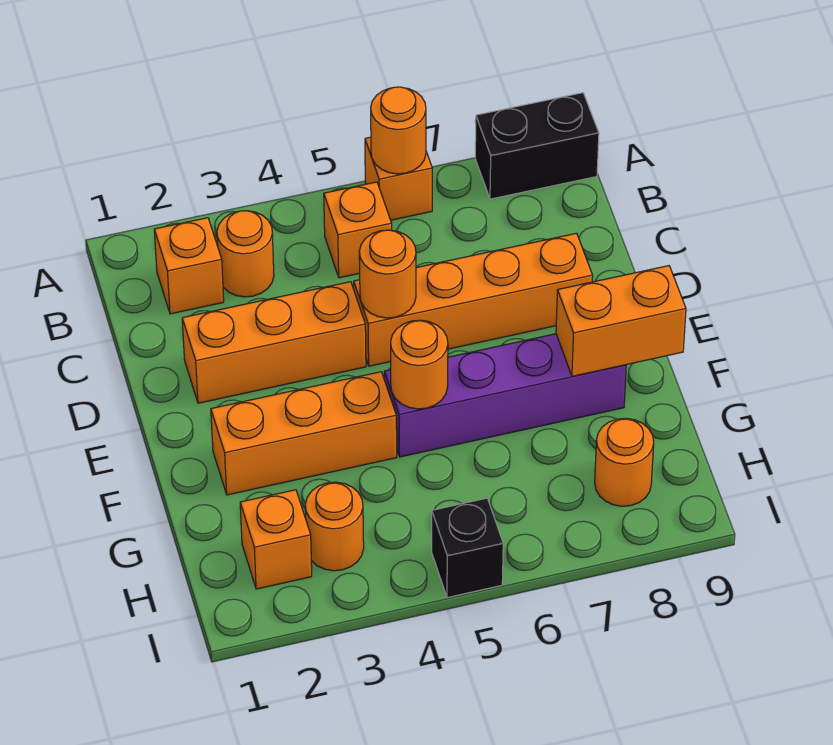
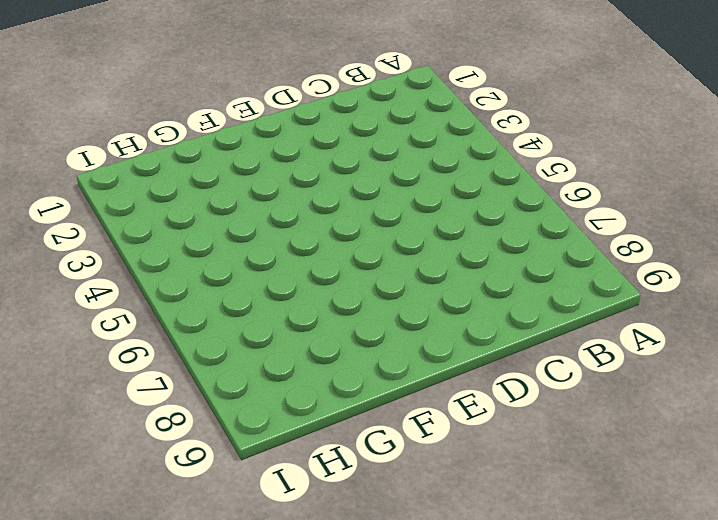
none -> orange 1x1 brick [365,137,432,220]
none -> black 1x2 brick [475,93,599,199]
none -> orange 1x1 brick [154,218,224,314]

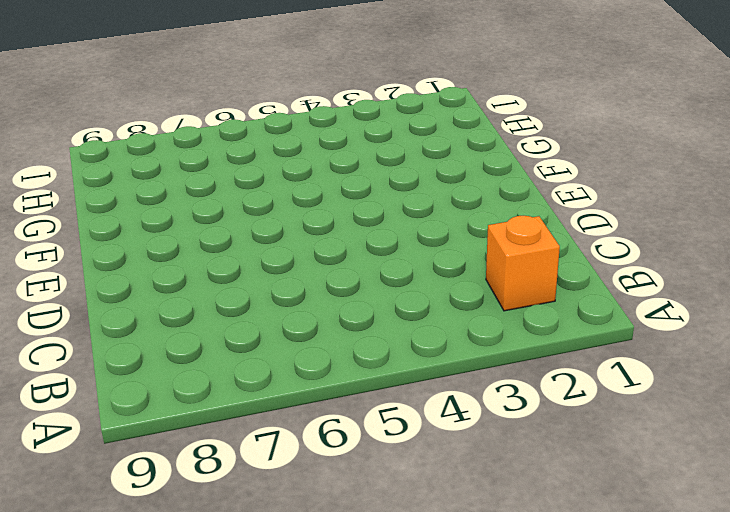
none -> orange 1x1 brick [365,137,432,220]
none -> black 1x2 brick [475,93,599,199]
none -> orange 1x1 round brick [217,211,274,297]

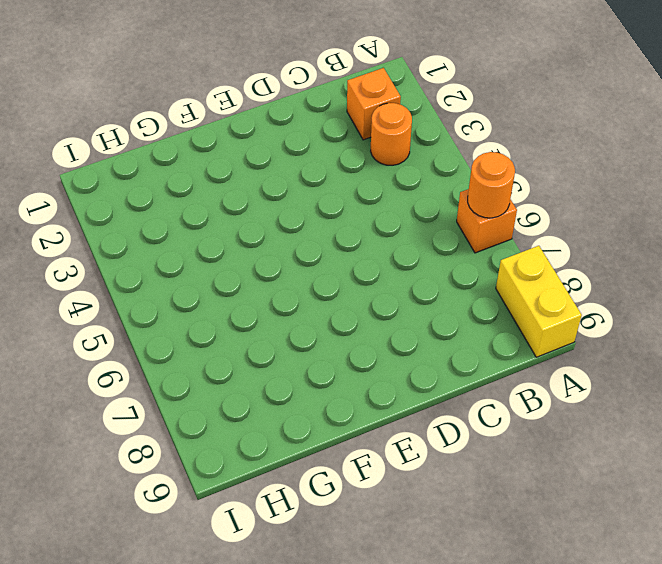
yellow 1x2 brick [496,246,582,357] -> black 1x2 brick [475,93,599,199]
none -> orange 1x1 brick [324,182,392,278]
none -> orange 1x3 brick [182,282,366,403]
none -> orange 1x4 brick [354,233,593,366]

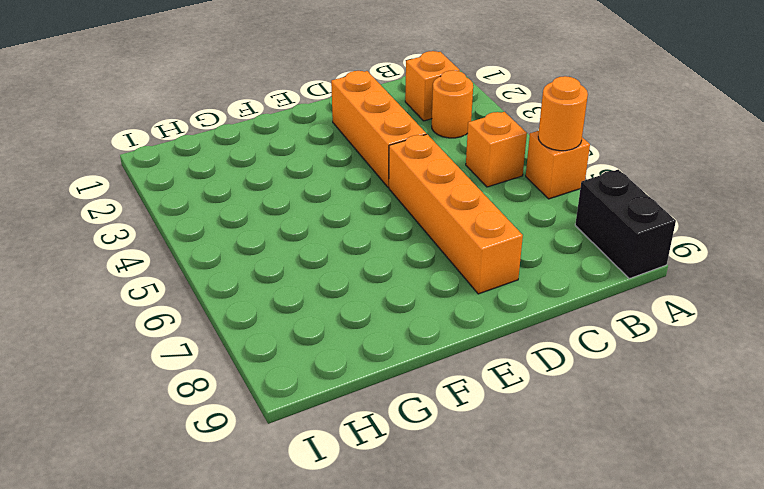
none -> orange 1x3 brick [211,372,397,495]
none -> purple 1x4 brick [384,334,626,457]
none -> orange 1x1 brick [240,490,312,589]

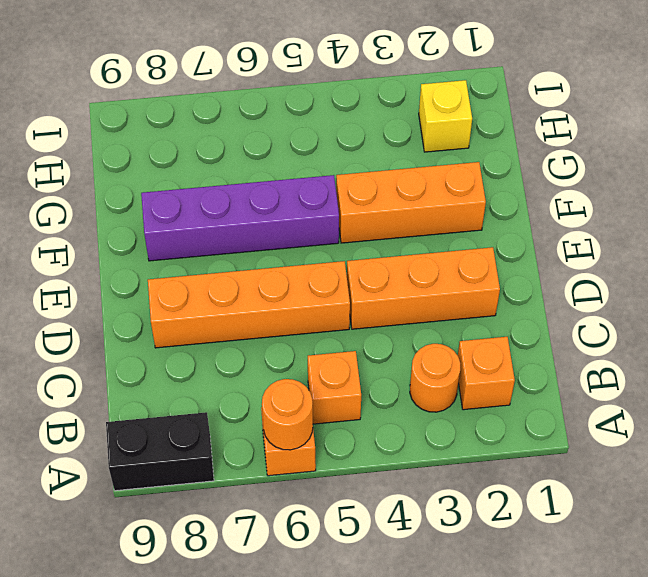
yellow 1x1 brick [419,80,472,152] -> orange 1x1 brick [240,490,312,589]
none -> orange 1x1 round brick [305,482,364,571]
none -> orange 1x1 round brick [595,418,654,506]
none -> black 1x1 brick [432,498,503,598]

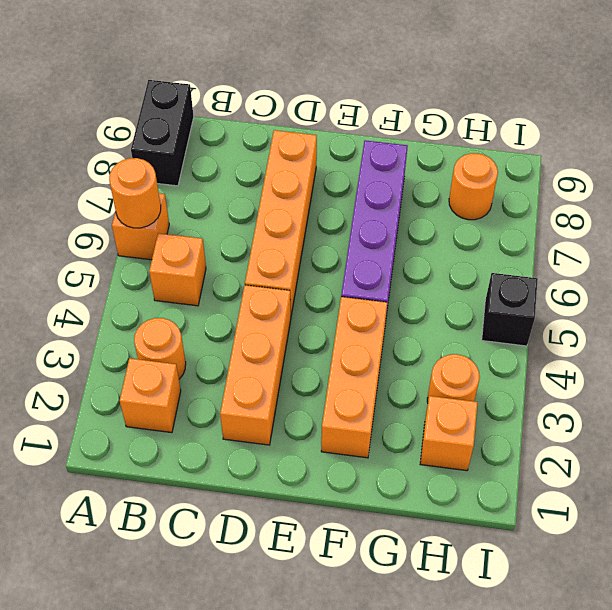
none -> orange 1x1 round brick [359,230,416,318]
none -> orange 1x1 round brick [391,320,448,409]
none -> orange 1x2 brick [556,266,686,376]

